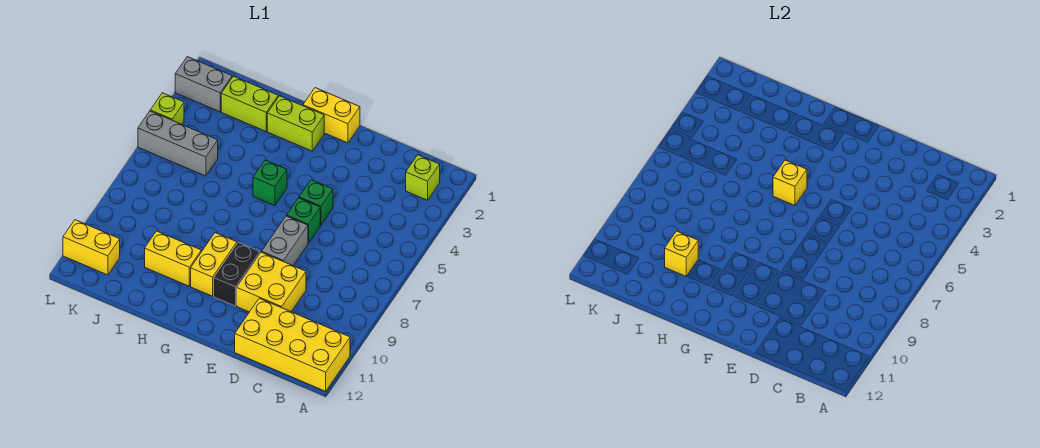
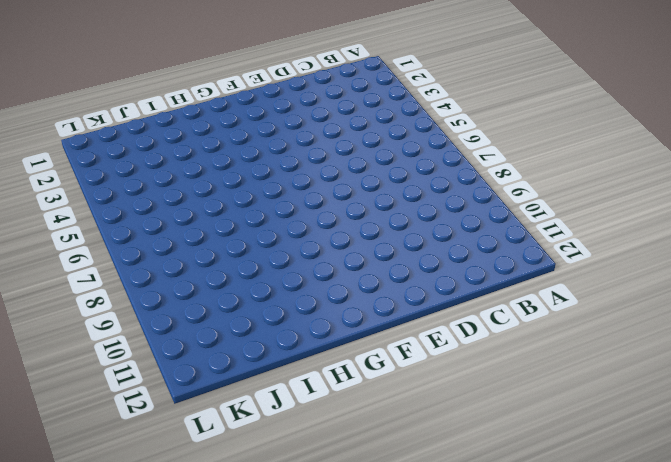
none -> yellow 2x4 brick [235,298,350,391]
none -> lime 1x1 brick [406,155,440,200]
none -> yellow 2x2 brick [237,252,306,312]

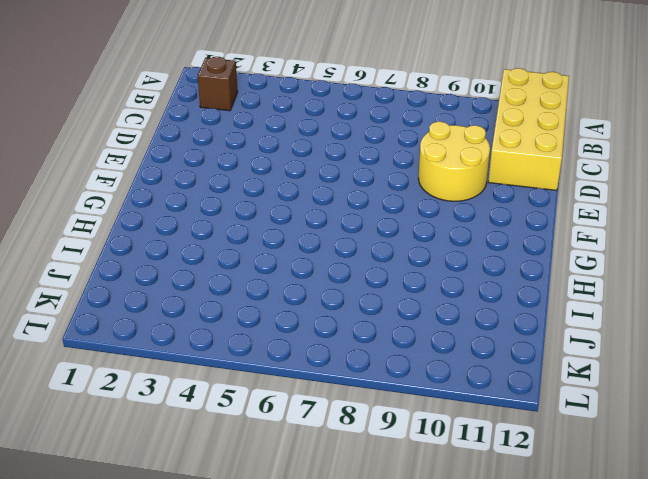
brown 1x1 brick [198,57,238,111] -> lime 1x1 brick [406,155,440,200]
yellow 2x2 round brick [418,122,490,201] -> yellow 2x2 brick [237,252,306,312]
none -> green 1x1 brick [299,180,333,225]
none -> green 1x1 brick [287,198,320,243]
none -> grey 1x2 brick [262,216,308,265]

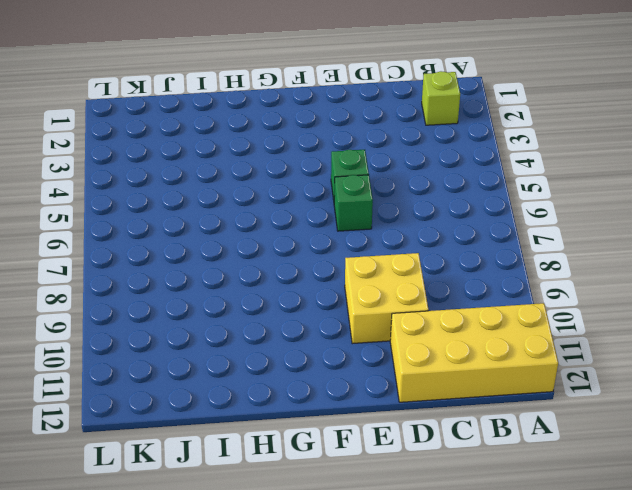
none -> grey 1x2 brick [262,216,308,265]
none -> yellow 1x2 brick [303,88,360,143]
none -> black 1x2 brick [214,242,260,306]

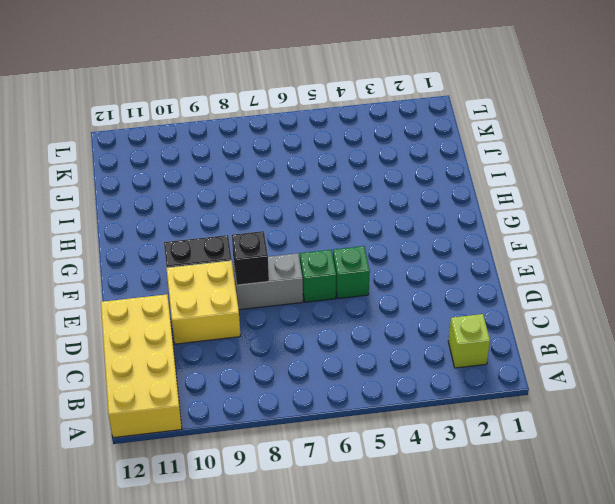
black 1x1 brick [232,231,269,285] -> none
none -> yellow 1x2 brick [303,88,360,143]
none -> lime 1x2 brick [267,96,324,151]
none -> green 1x1 brick [253,160,287,206]

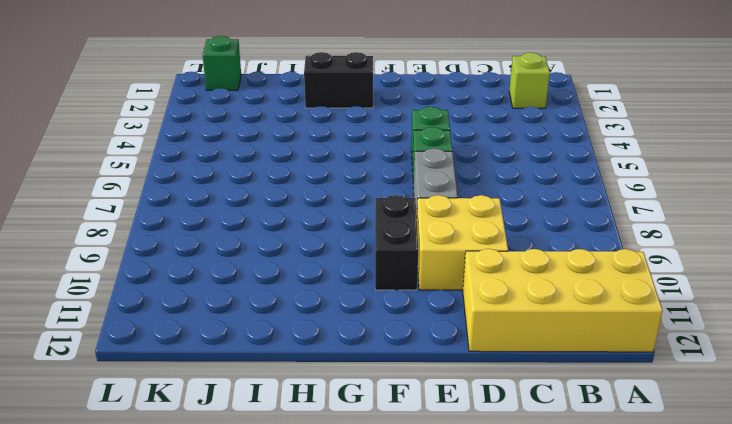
black 1x2 brick [304,52,373,108] -> lime 1x2 brick [267,96,324,151]
green 1x1 brick [203,36,241,90] -> green 1x1 brick moved to [253,160,287,206]
none -> yellow 1x2 brick [303,88,360,143]
none -> yellow 1x2 brick [191,233,237,296]
none -> yellow 1x2 brick [145,231,201,286]

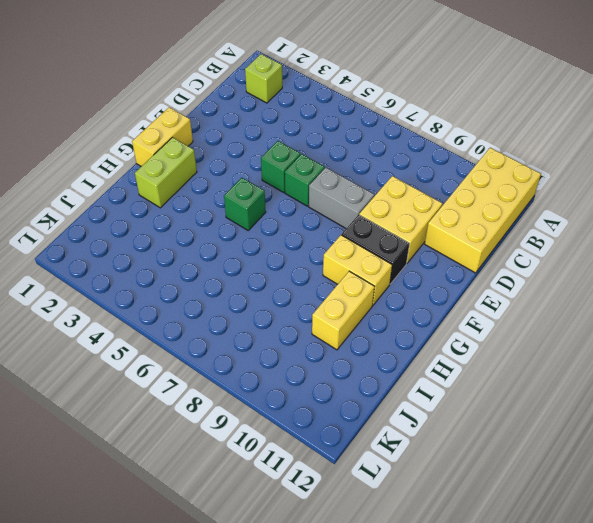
none -> lime 1x2 brick [221,76,278,131]
none -> grey 1x3 brick [138,111,218,176]
none -> grey 1x2 brick [175,57,232,112]

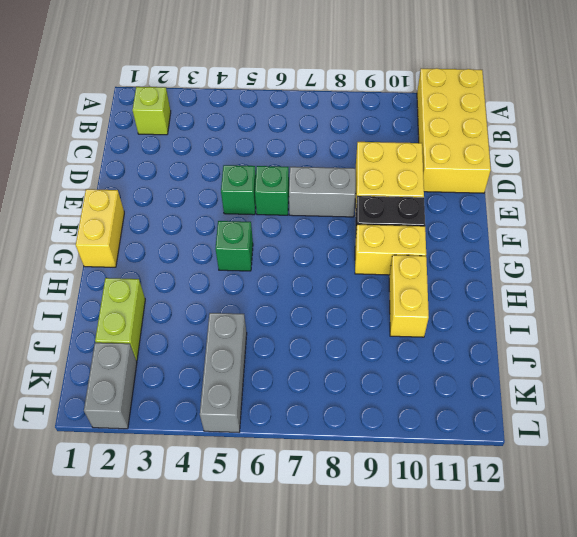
none -> lime 1x2 brick [267,96,324,151]
none -> yellow 1x2 brick [63,220,120,275]
none -> lime 1x1 brick [150,93,184,124]

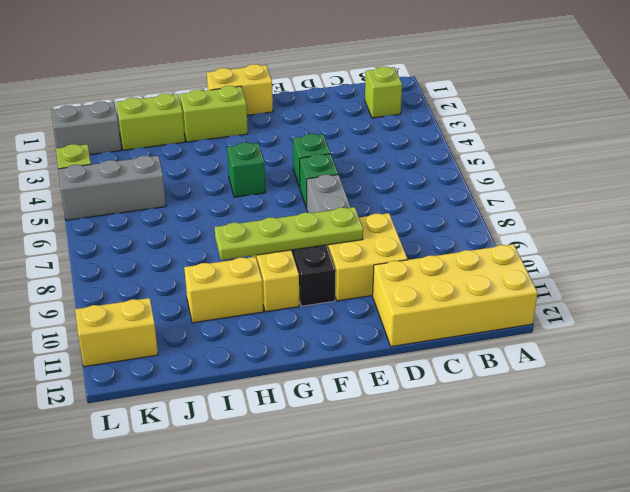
lime 1x4 plate [215,207,363,260] -> none
none -> yellow 1x1 brick [773,160,807,206]
none -> yellow 1x1 brick [665,231,698,276]

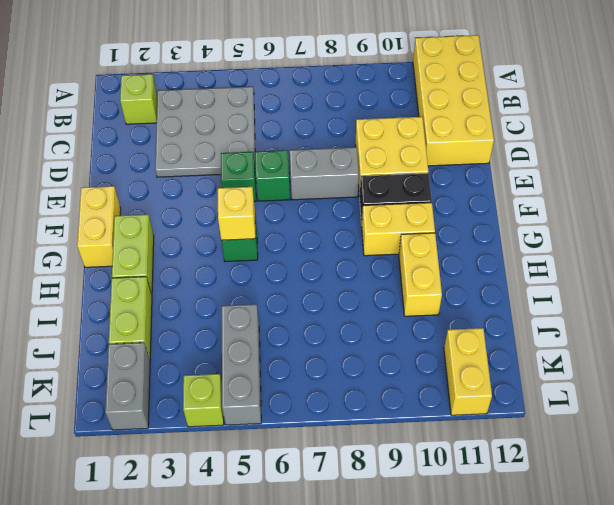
grey 3x3 plate [155,87,256,177] -> none
none -> yellow 1x1 brick [665,231,698,276]

